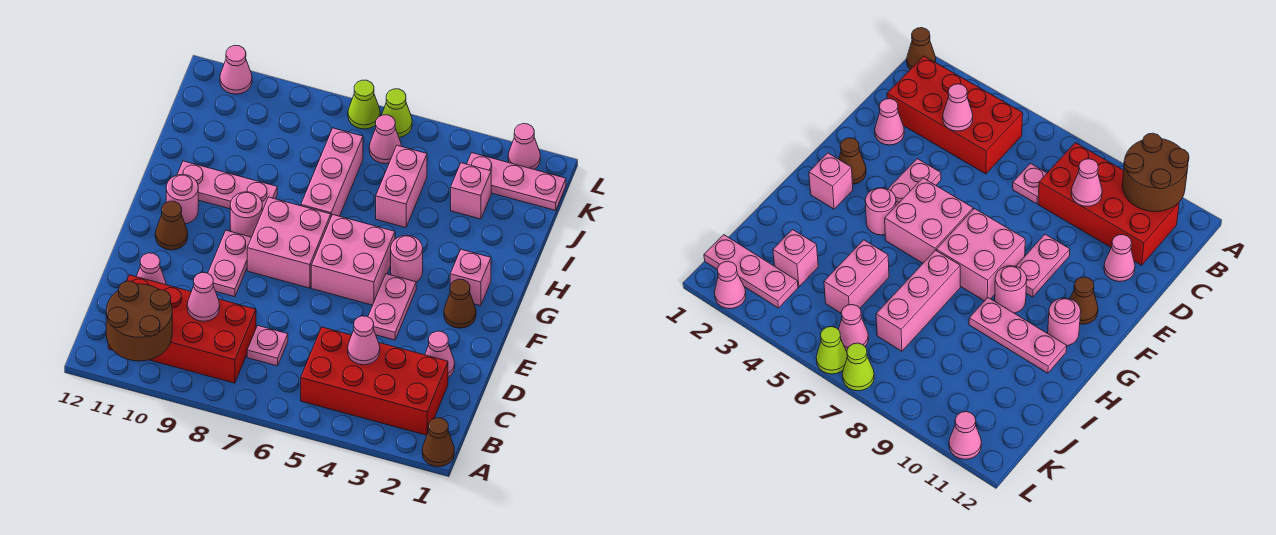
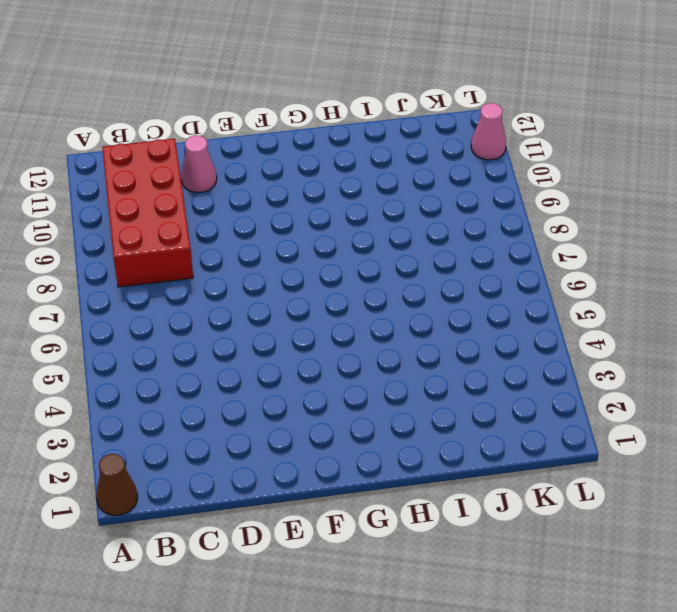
none -> red 2x4 brick [301,327,448,435]
none -> pink 1x1 plate [247,326,288,366]
none -> pink 1x1 cone [425,331,455,377]

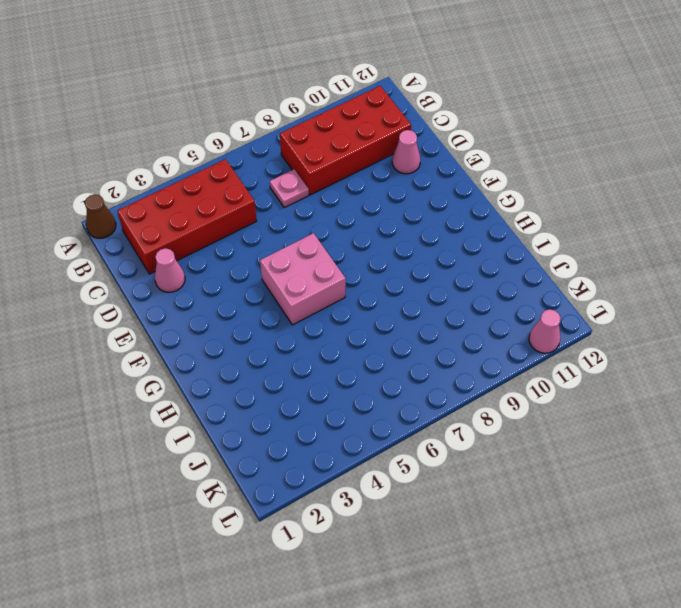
none -> pink 1x2 plate [368,274,416,340]
none -> pink 1x2 plate [208,230,252,297]
none -> brown 1x1 cone [444,279,476,328]

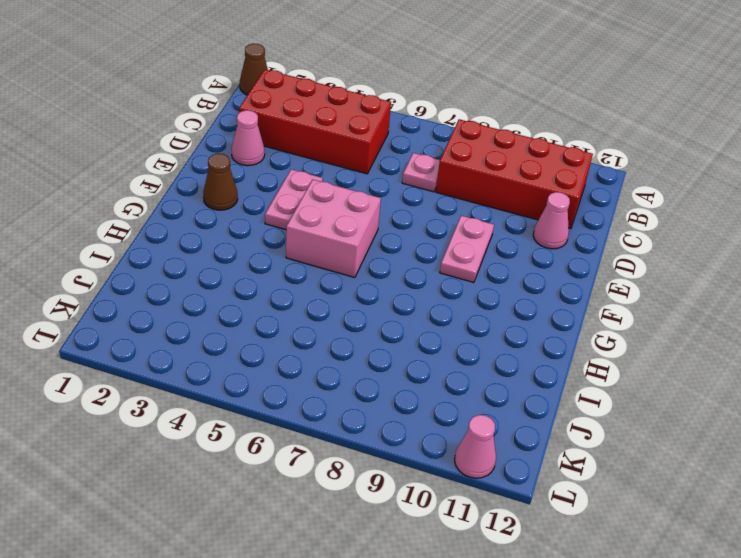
none -> pink 2x2 brick [247,197,331,288]
none -> brown 1x1 cone [155,201,188,250]
none -> pink 1x1 brick [450,249,491,306]

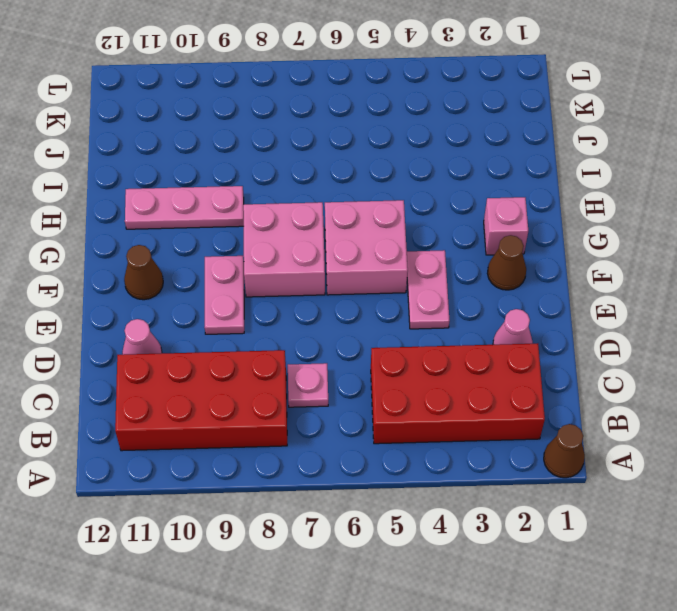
none -> pink 1x1 round brick [391,235,423,282]
none -> pink 1x1 round brick [230,192,262,237]
none -> pink 1x1 round brick [166,174,198,224]

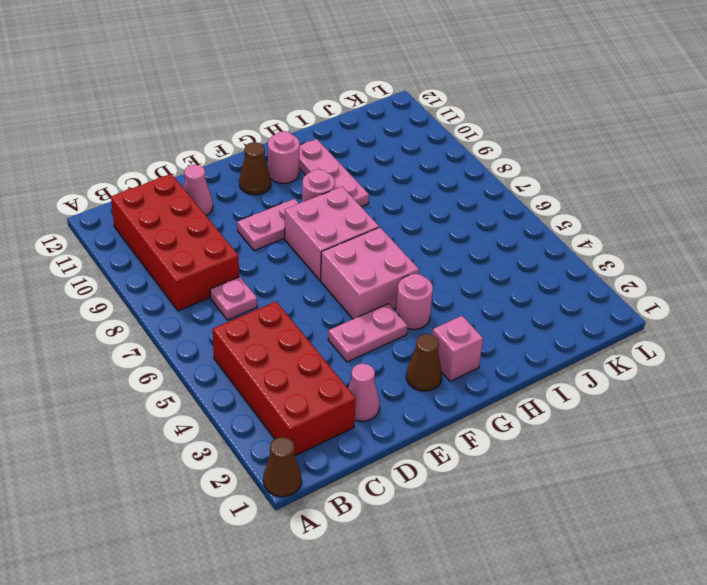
none -> pink 1x3 brick [301,128,363,216]
none -> pink 1x2 brick [376,146,427,228]
none -> pink 1x1 brick [451,163,491,219]

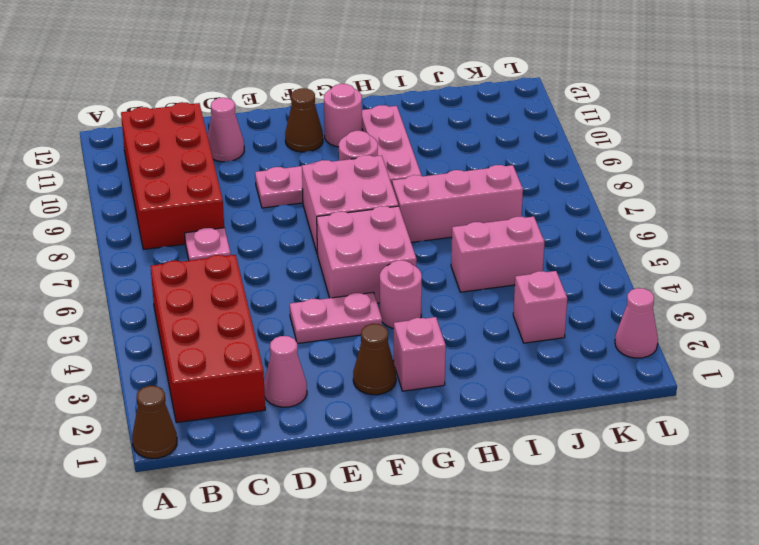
none -> pink 1x3 plate [467,153,566,210]
none -> pink 1x1 cone [369,115,401,164]
none -> lime 1x1 cone [381,89,412,137]

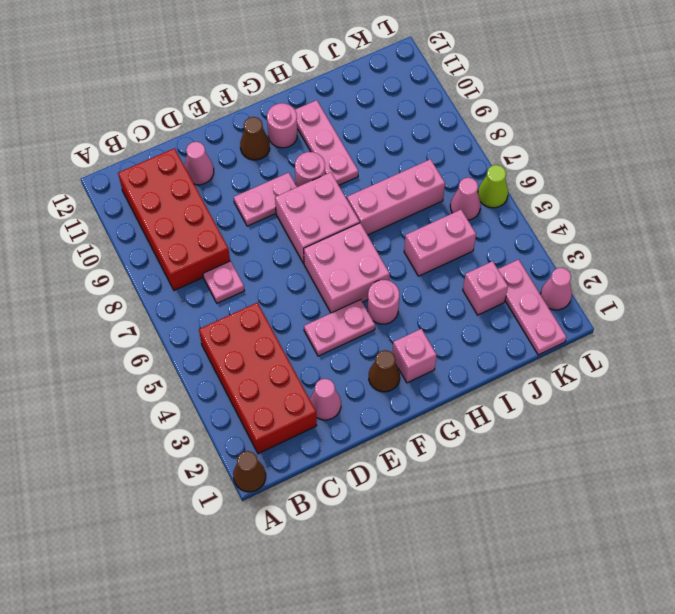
none -> lime 1x1 cone [348,80,380,129]
none -> pink 1x1 cone [220,45,252,94]
none -> brown 2x2 round brick [106,281,172,361]

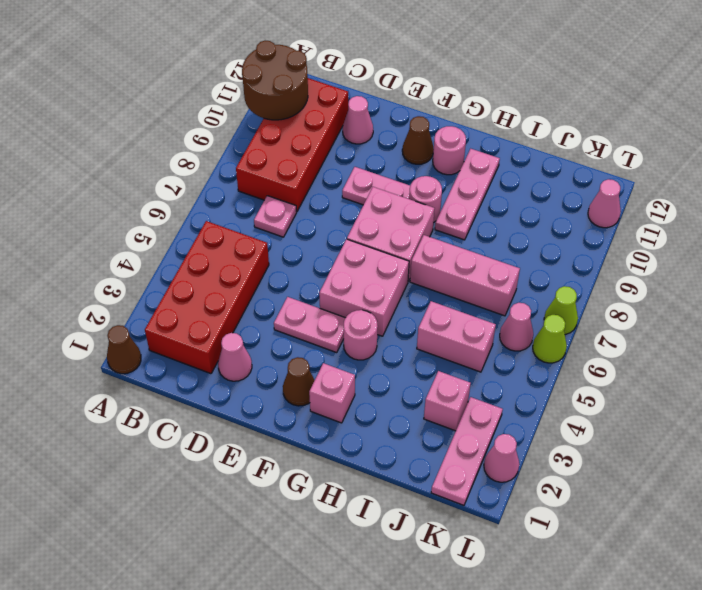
none -> pink 1x1 cone [348,316,380,365]
none -> pink 1x1 cone [187,273,220,321]

